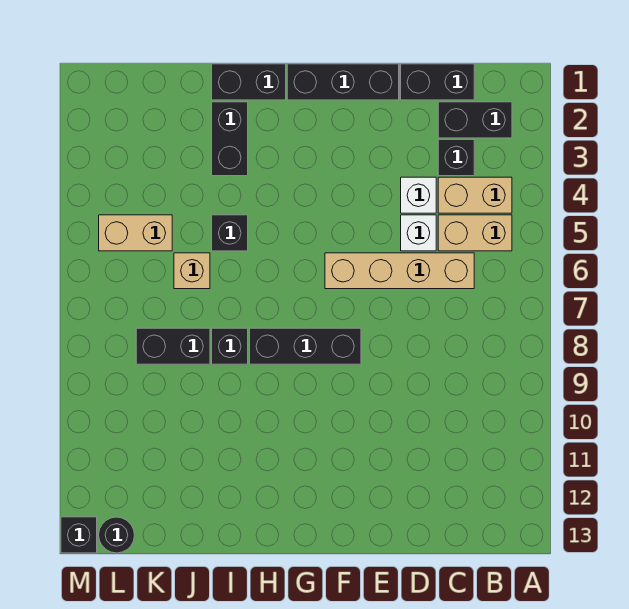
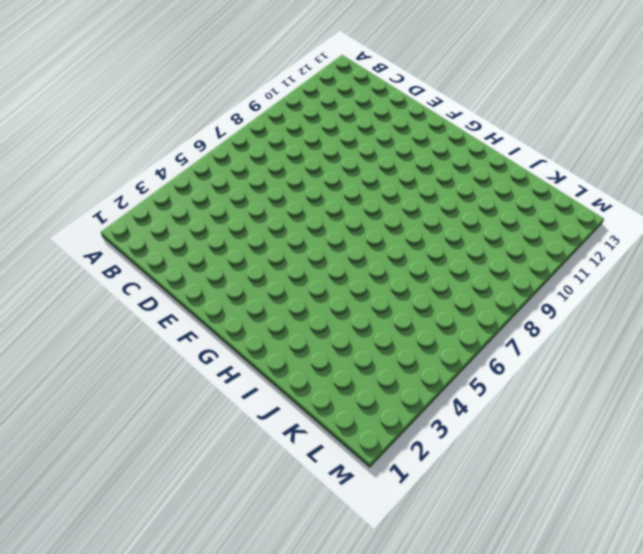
none -> black 1x2 brick [438,102,512,138]
none -> tan 1x2 brick [438,177,512,213]
none -> tan 1x2 brick [438,215,512,251]

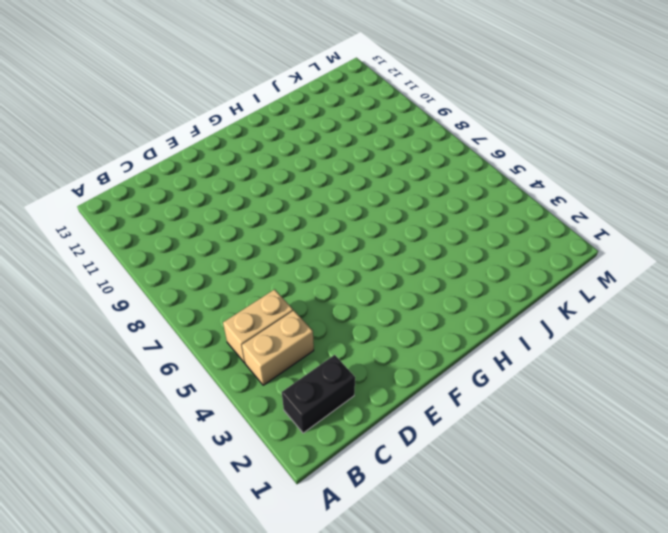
none -> black 1x2 brick [401,64,474,100]
none -> black 1x1 brick [438,140,474,176]
none -> tan 1x4 brick [325,253,474,289]

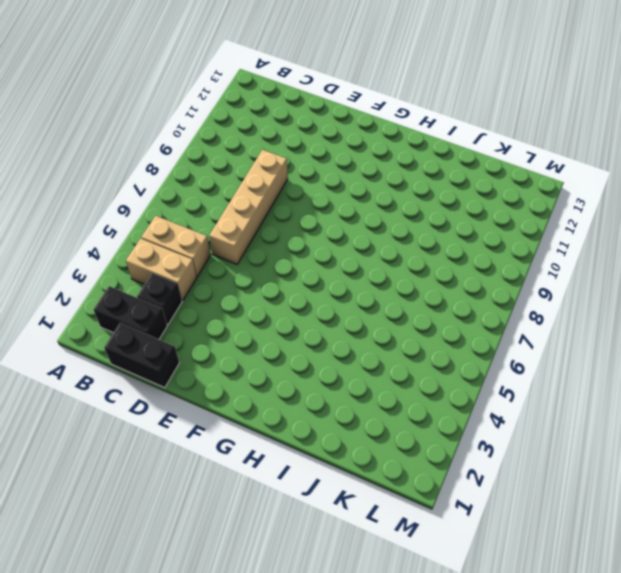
tan 1x4 brick [209,150,288,264] -> tan 1x4 brick turned to [325,253,474,289]
none -> white 1x1 brick [401,177,436,213]
none -> white 1x1 brick [401,215,436,251]
none -> black 1x3 brick [287,64,399,100]

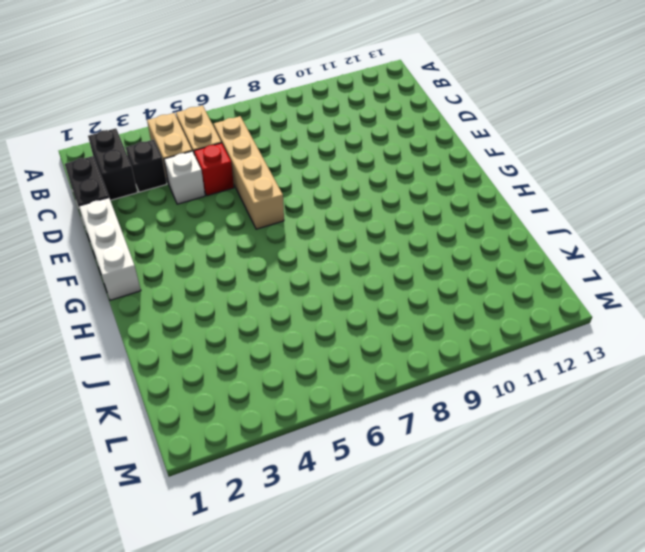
red 1x1 brick [194,143,234,196] -> white 1x1 brick [401,215,436,251]
white 1x3 brick [79,198,141,300] -> black 1x3 brick [287,64,399,100]
none -> black 1x3 brick [250,328,361,364]
none -> black 1x2 brick [212,64,286,100]
none -> black 1x2 brick [212,102,248,176]

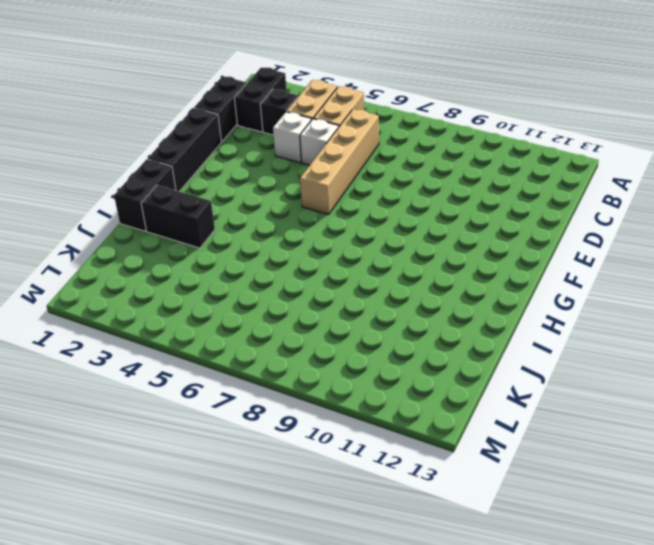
none -> black 1x3 brick [250,328,361,364]
none -> black 1x1 brick [212,215,248,251]
none -> black 1x1 brick [212,328,248,364]

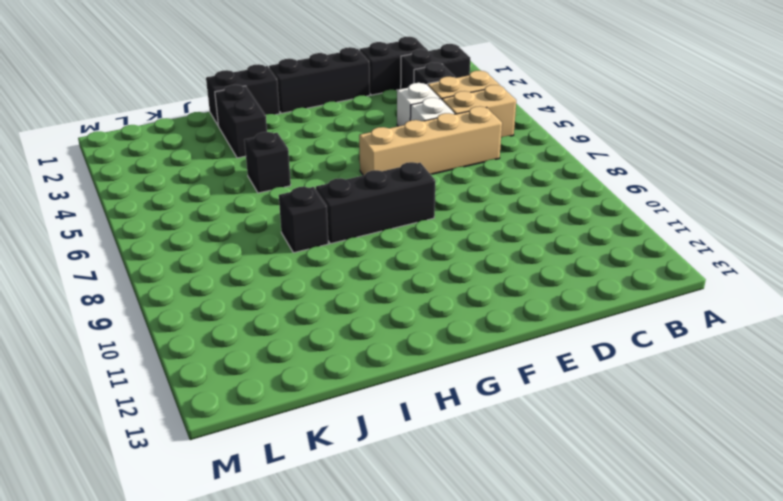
none -> tan 1x1 brick [174,253,210,289]
none -> black 1x2 brick [136,328,210,364]
none -> tan 1x2 brick [99,215,172,251]

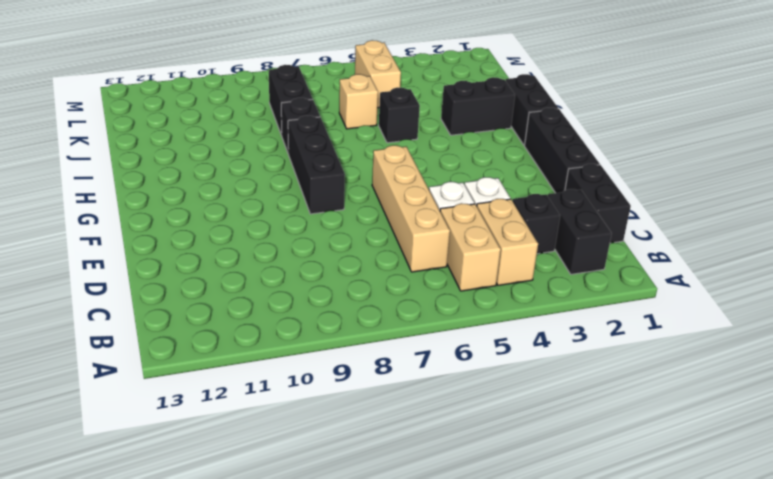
none -> black 1x1 round brick [99,517,134,553]
none -> black 1x1 brick [61,517,97,553]

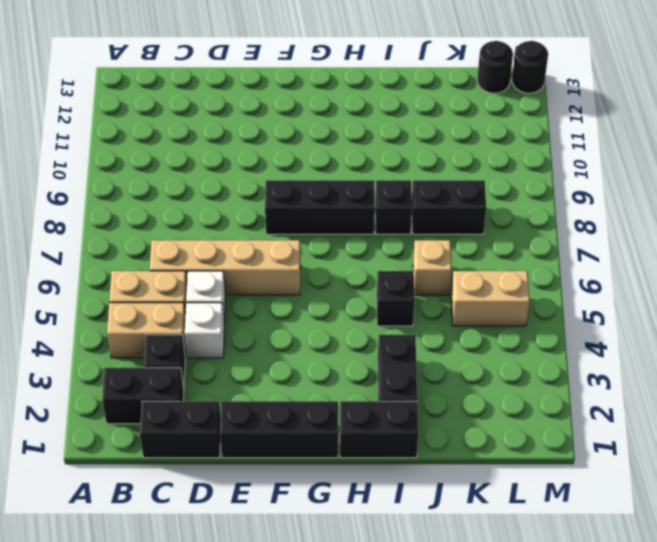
black 1x1 round brick [512,41,548,93] -> black 1x1 brick [61,517,97,553]

